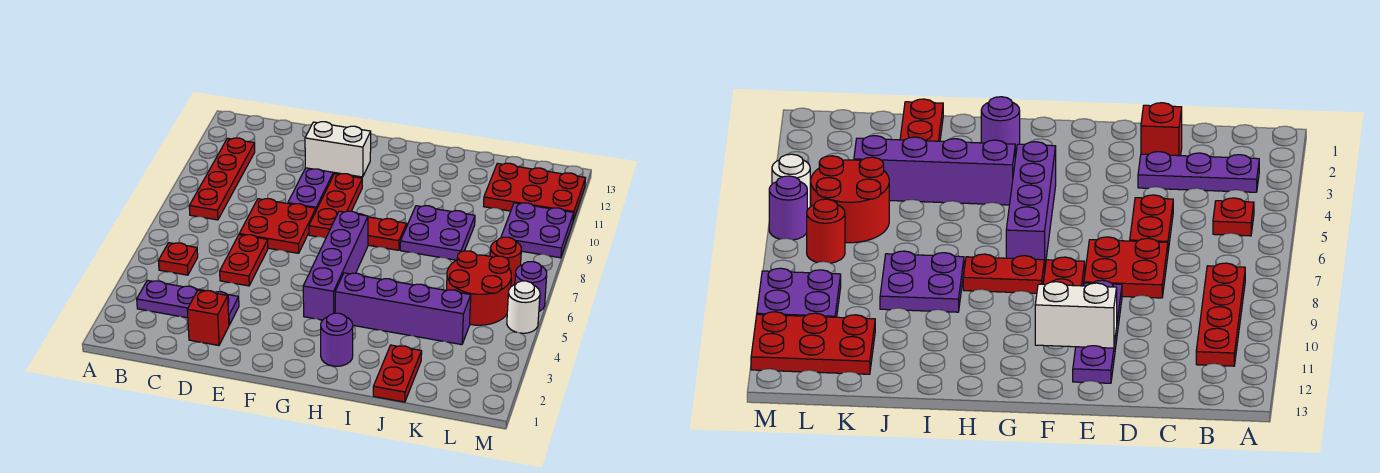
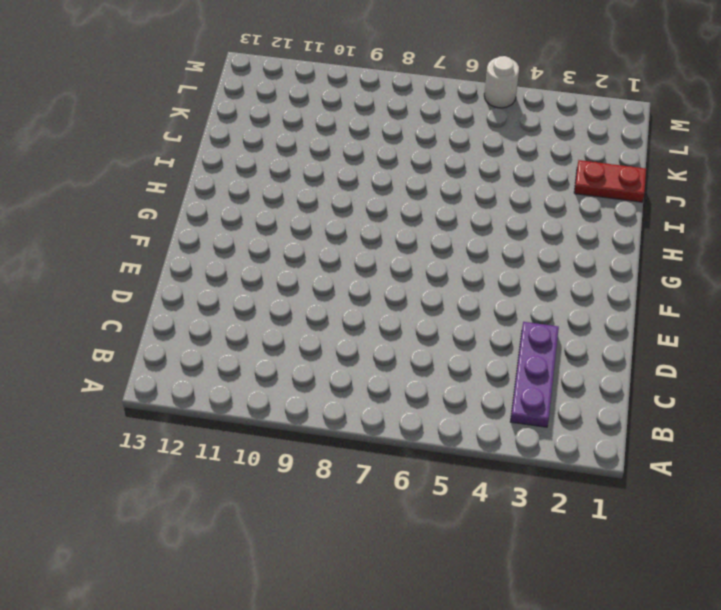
none -> red 1x1 plate [158,243,198,275]
none -> red 1x4 plate [189,138,255,220]
none -> red 1x1 brick [187,290,229,345]

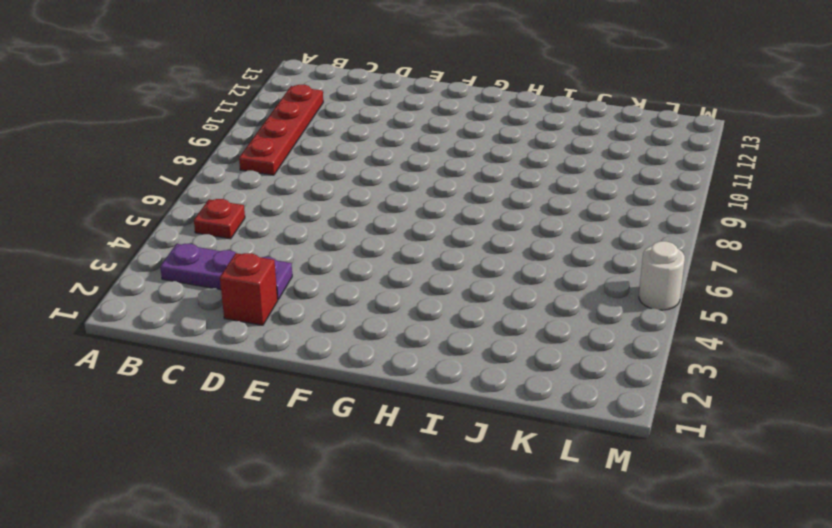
none -> red 1x2 plate [220,235,268,286]
none -> red 2x2 plate [239,199,316,253]
none -> purple 1x4 plate [288,168,338,210]

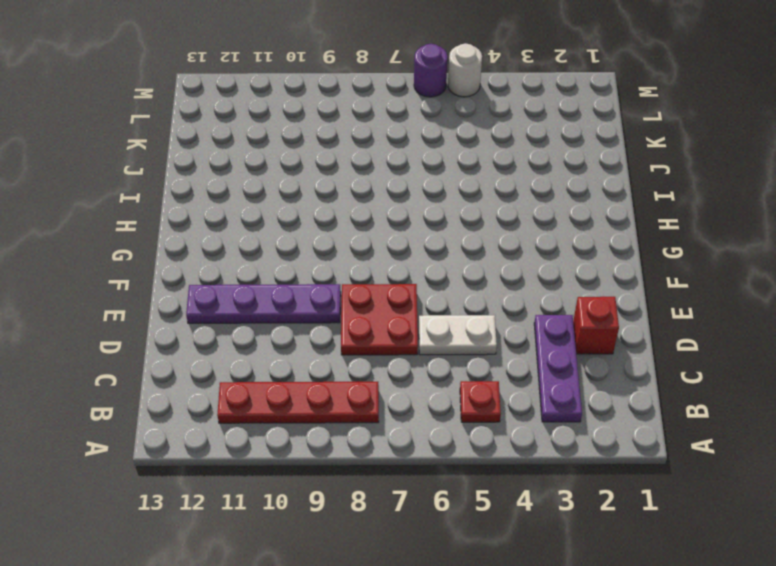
white 1x2 plate [419,315,497,355] -> red 1x2 plate [220,235,268,286]
none -> red 1x3 plate [309,174,362,238]
none -> purple 1x4 brick [303,211,368,320]
none -> red 1x2 plate [359,214,407,250]

